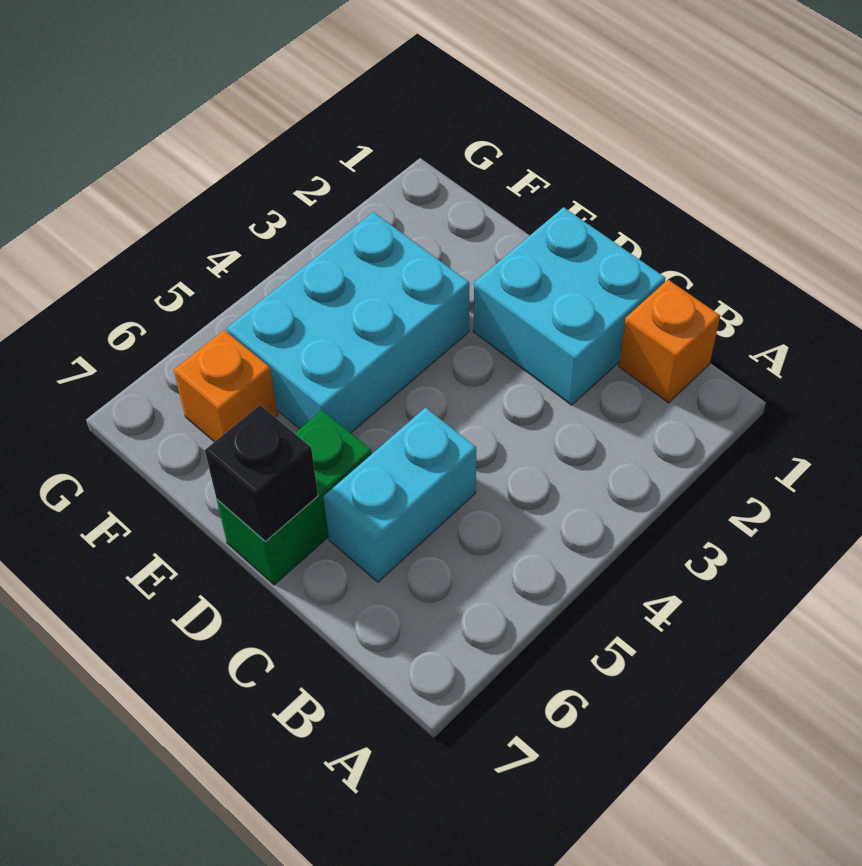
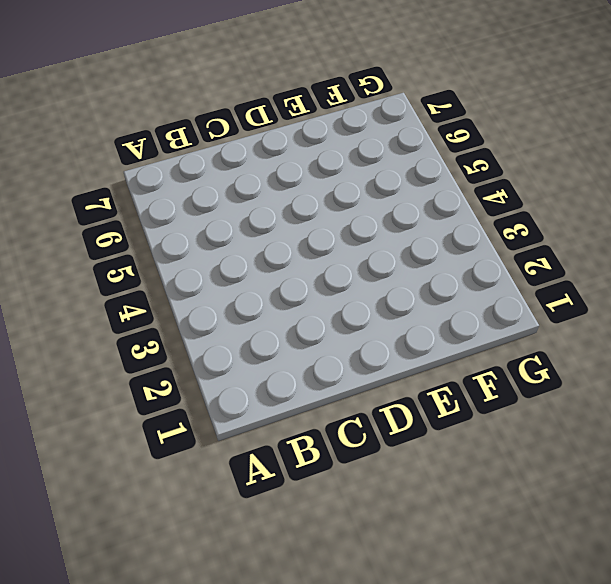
none -> orange 1x1 brick [619,280,720,403]
none -> cyan 2x2 brick [473,207,665,405]

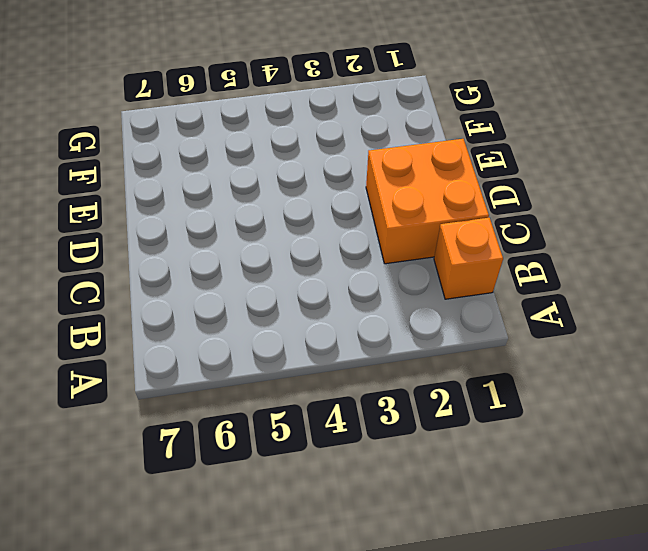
orange 2x2 brick [366,139,489,264] -> cyan 2x2 brick [473,207,665,405]
none -> cyan 1x2 brick [323,408,476,582]
none -> green 1x2 brick [217,410,372,585]

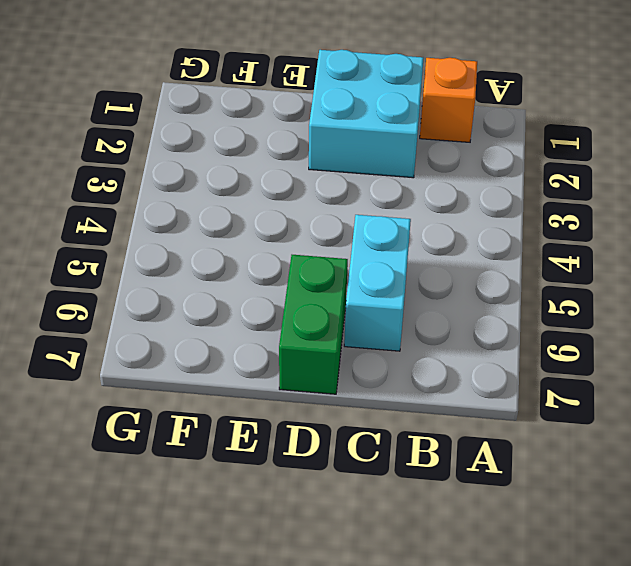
none -> cyan 2x3 brick [227,212,469,433]
none -> orange 1x1 brick [174,330,278,442]

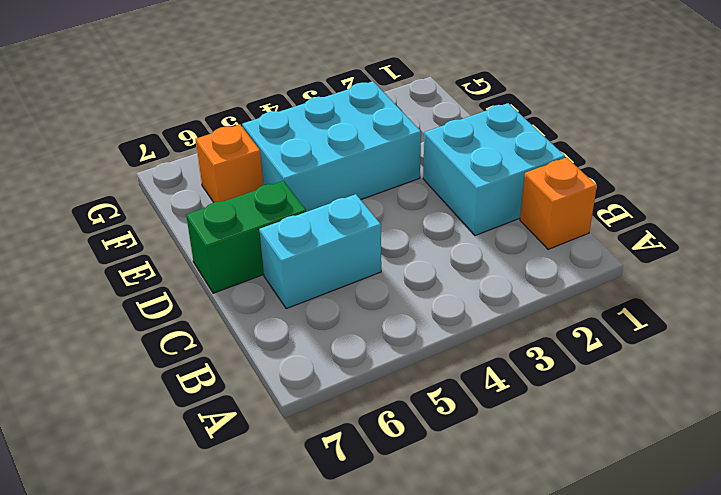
none -> black 1x1 brick [205,405,318,541]

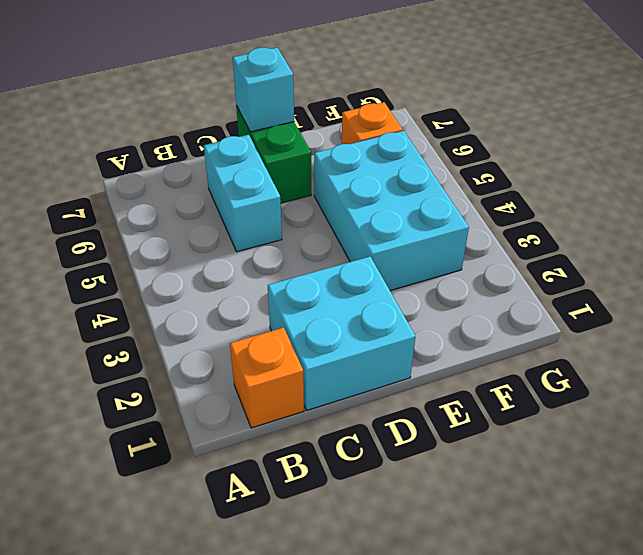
cyan 1x1 brick [233,48,294,132] -> black 1x1 brick [205,405,318,541]

